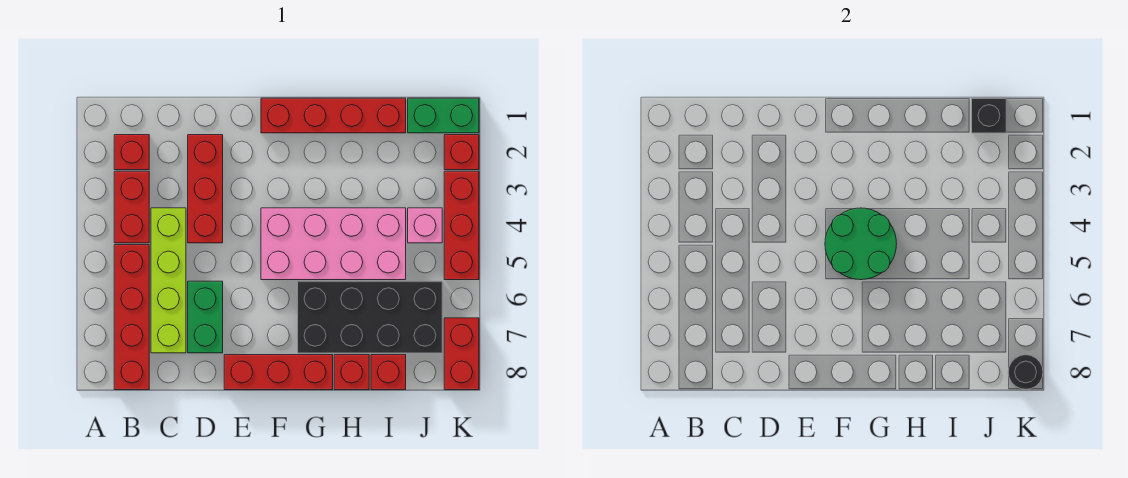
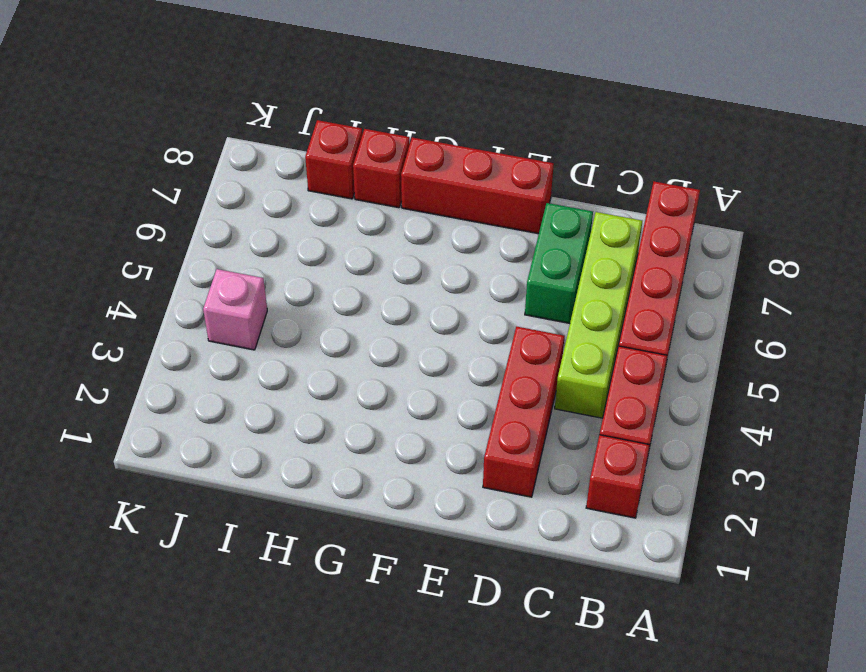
none -> red 1x4 brick [261,98,406,133]
none -> pink 2x4 brick [261,208,406,280]
none -> black 2x4 brick [298,281,442,353]

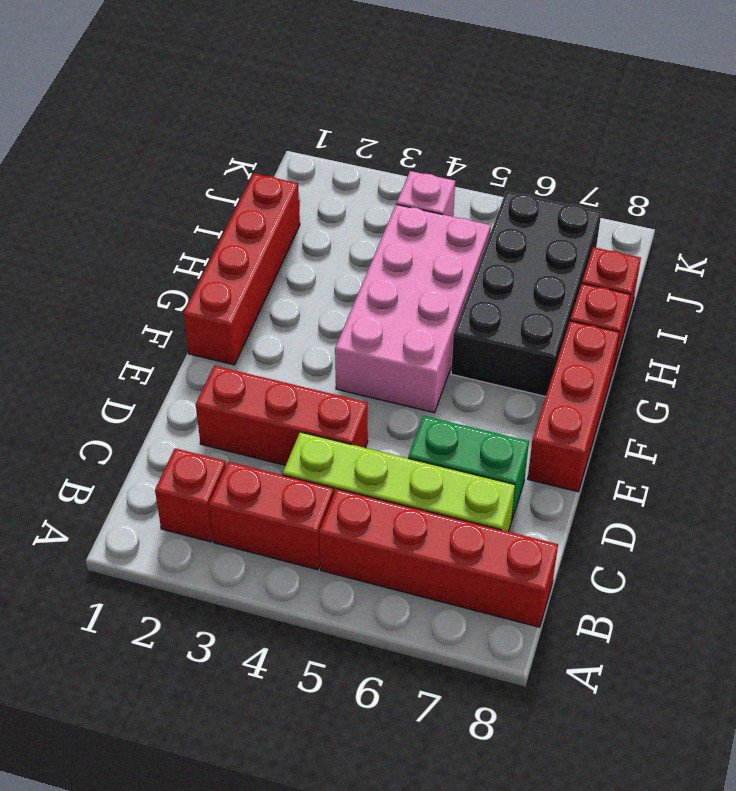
none -> green 1x2 brick [408,98,479,133]
none -> red 1x1 brick [444,135,479,170]
none -> red 1x3 brick [444,171,479,280]

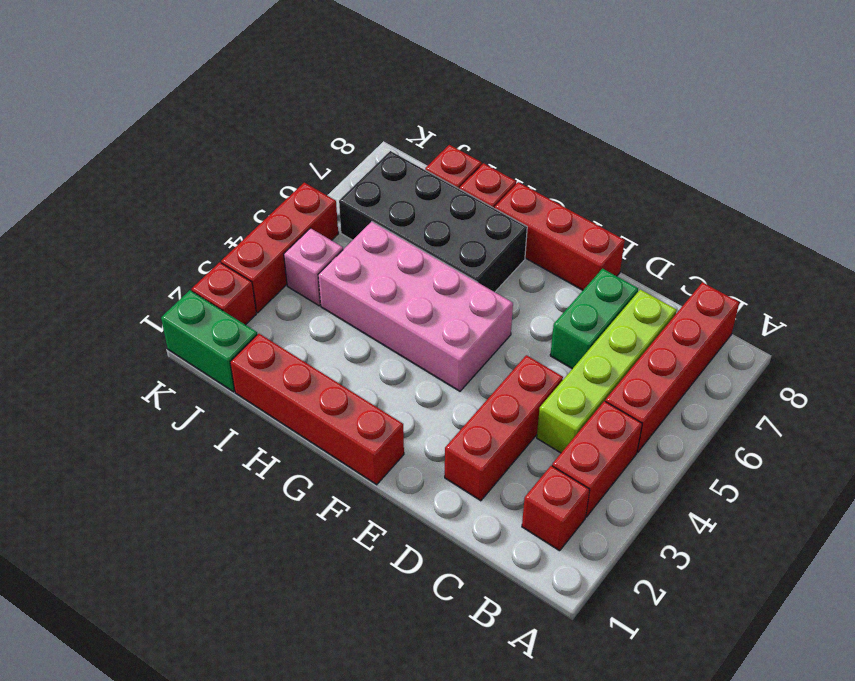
none -> red 1x2 brick [444,318,479,390]
none -> green 2x2 round brick [825,208,897,280]
none -> black 1x1 brick [972,98,1006,133]

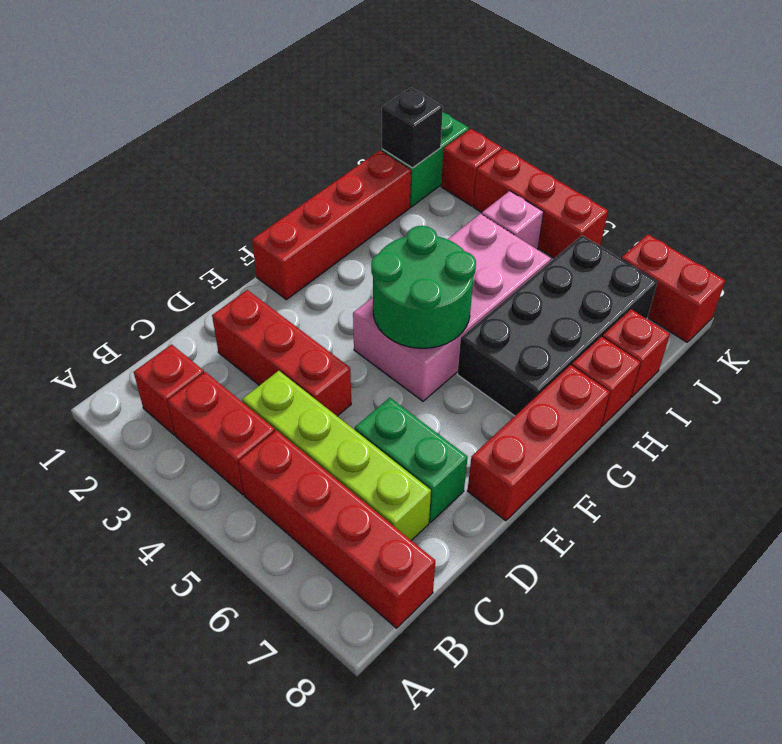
none -> black 1x1 round brick [1008,355,1043,390]

